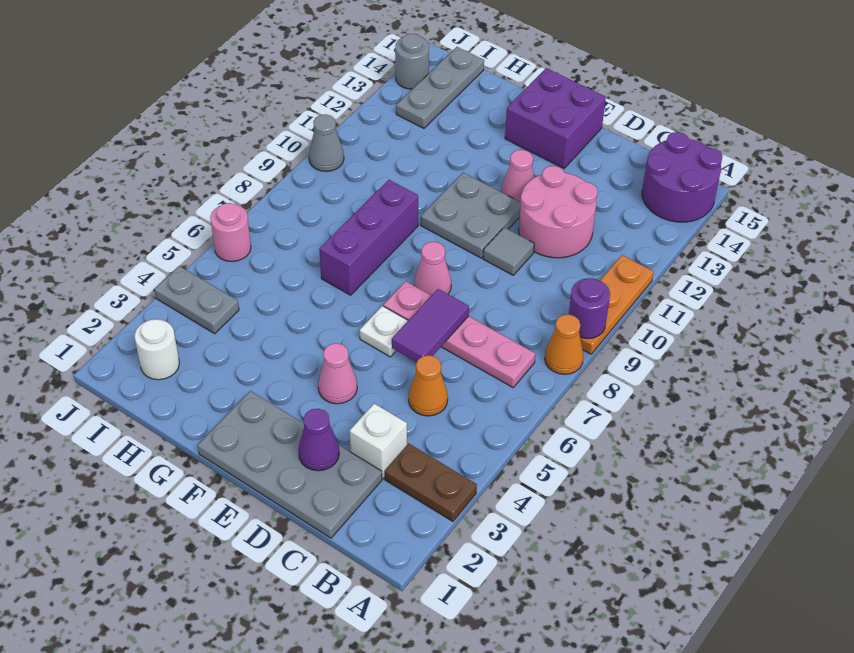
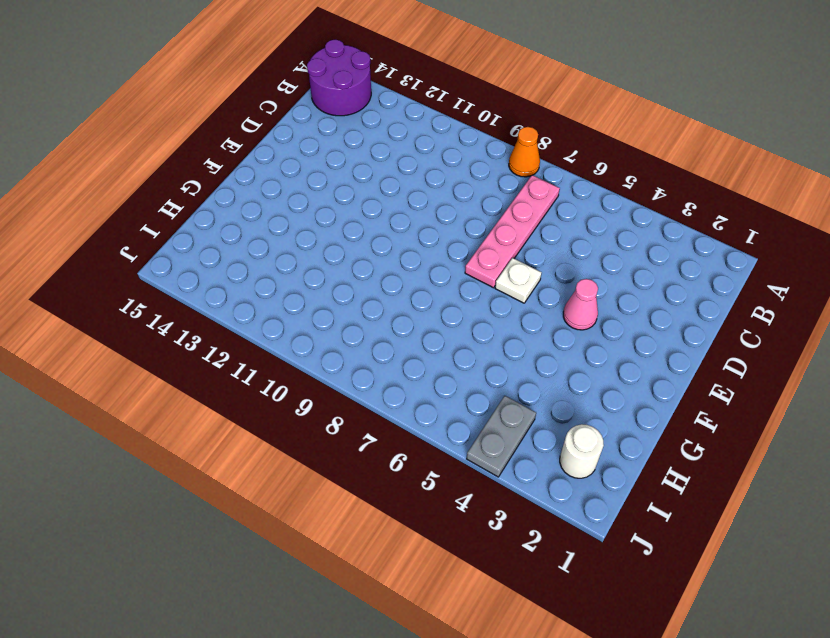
none -> brown 1x2 plate [385,444,477,521]
none -> orange 1x3 plate [580,255,654,354]
none -> grey 2x4 plate [198,391,382,538]

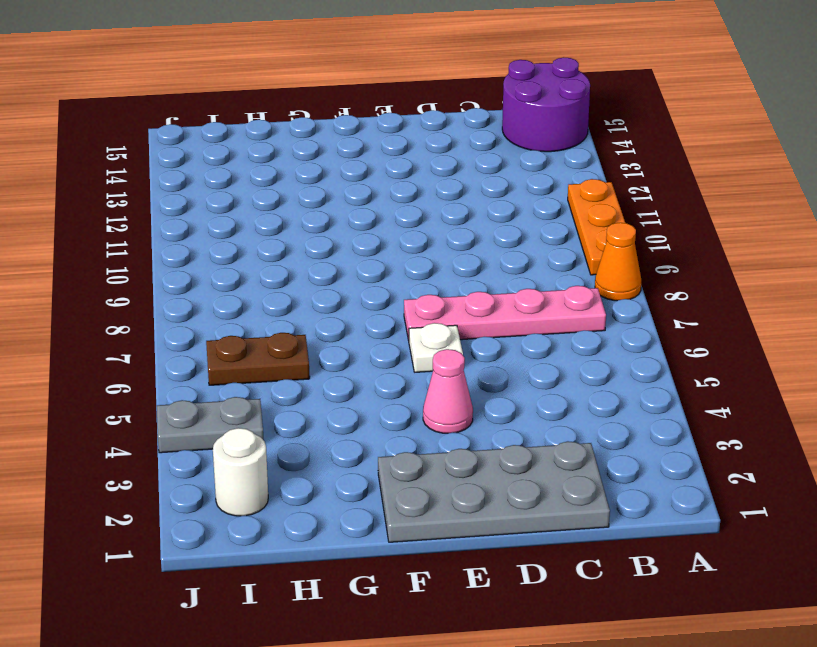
brown 1x2 plate [206,333,310,385] -> brown 1x2 plate moved to [385,444,477,521]
none -> white 1x1 brick [350,404,407,479]
none -> orange 1x1 cone [409,355,448,416]
none -> pink 2x2 round brick [519,166,598,258]

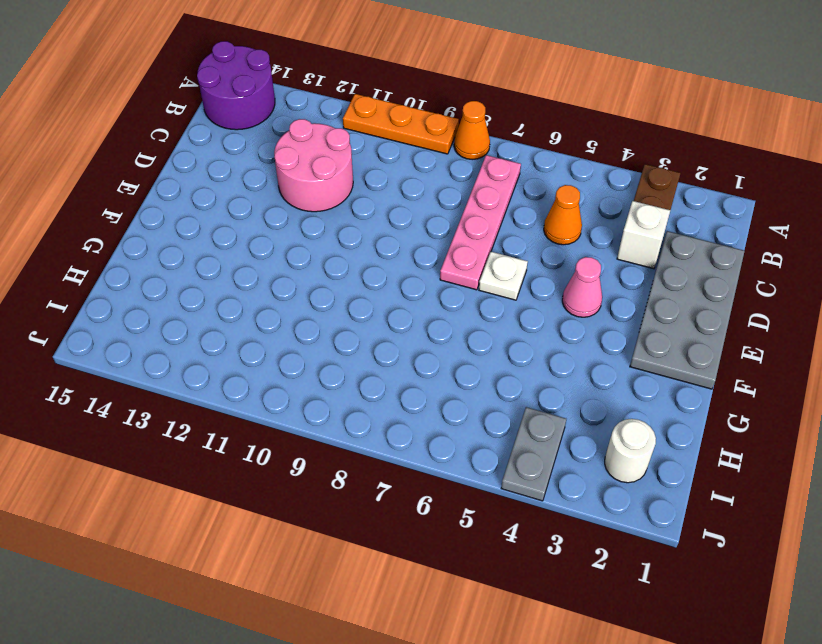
none -> grey 1x1 tile [483,228,534,275]
none -> pink 1x1 cone [414,242,451,295]
none -> grey 2x2 plate [421,173,521,258]

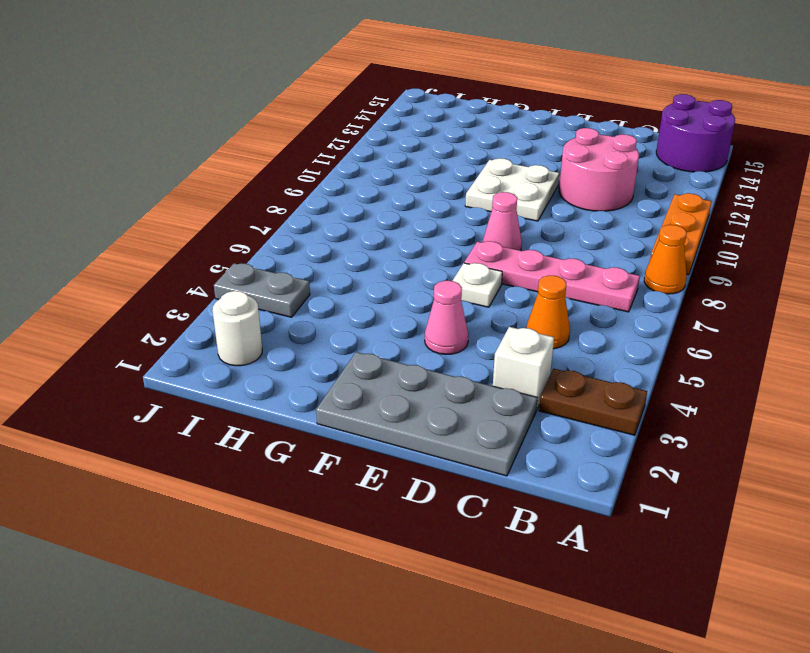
white 2x2 plate [465,158,559,221] -> grey 2x2 plate [421,173,521,258]
none -> grey 1x1 tile [483,228,534,275]
none -> pink 1x1 cone [501,150,534,202]
none -> purple 2x2 brick [505,68,606,168]

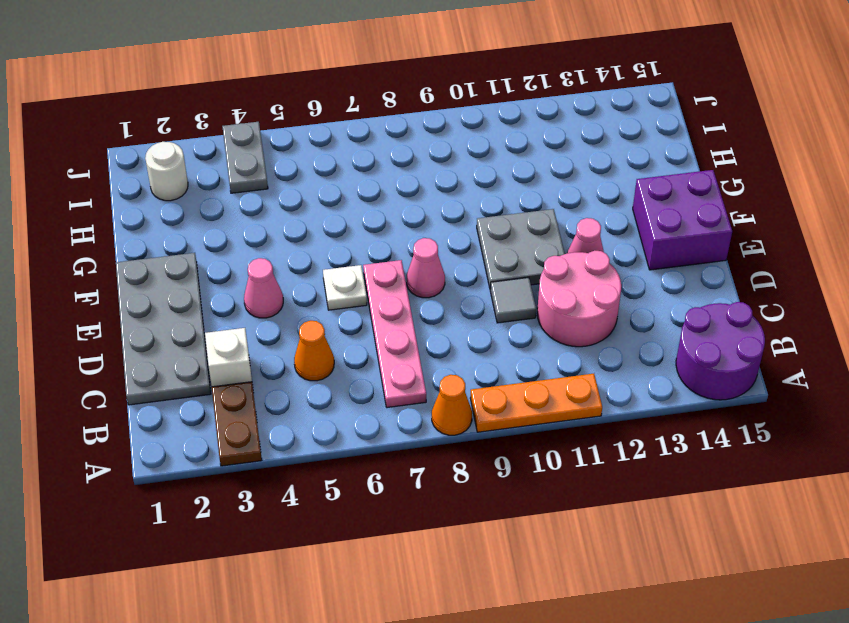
none -> purple 1x3 brick [319,180,418,295]
none -> grey 1x3 plate [396,47,484,128]
none -> pink 1x1 round brick [210,203,251,262]

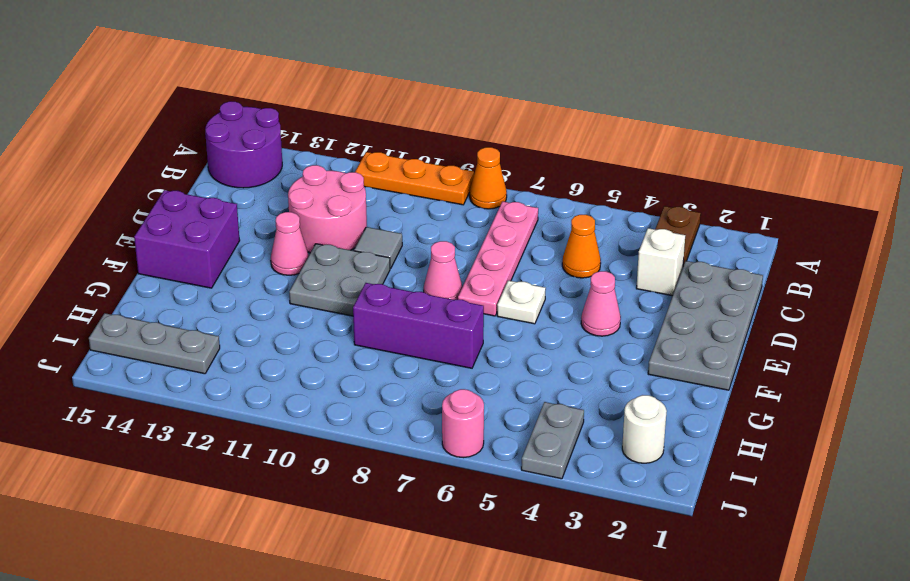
none -> grey 1x1 cone [309,114,344,171]
none -> grey 1x1 round brick [395,34,429,89]
none -> purple 1x1 round brick [569,278,610,339]

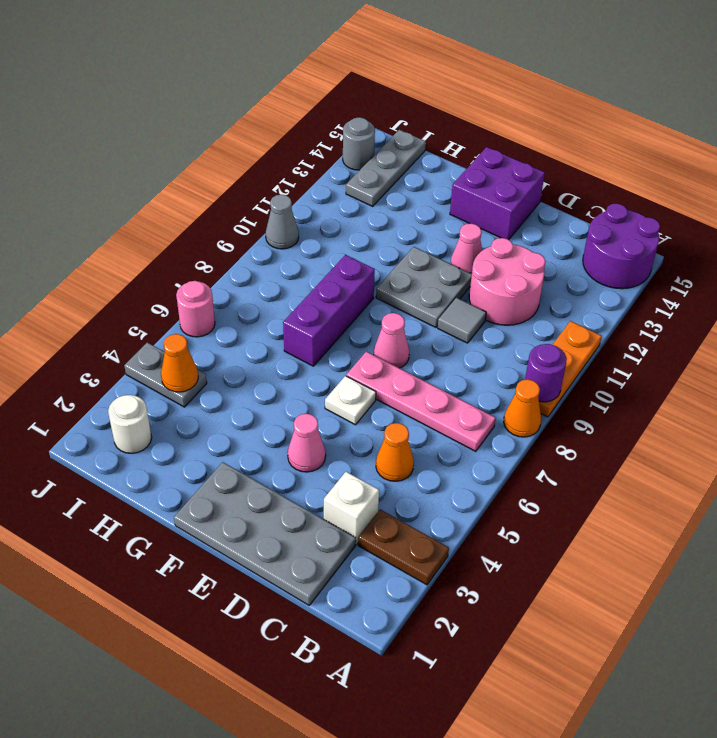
orange 1x1 cone [161,334,198,392] -> none
none -> purple 1x1 cone [298,409,339,471]
none -> purple 1x2 tile [392,289,469,362]

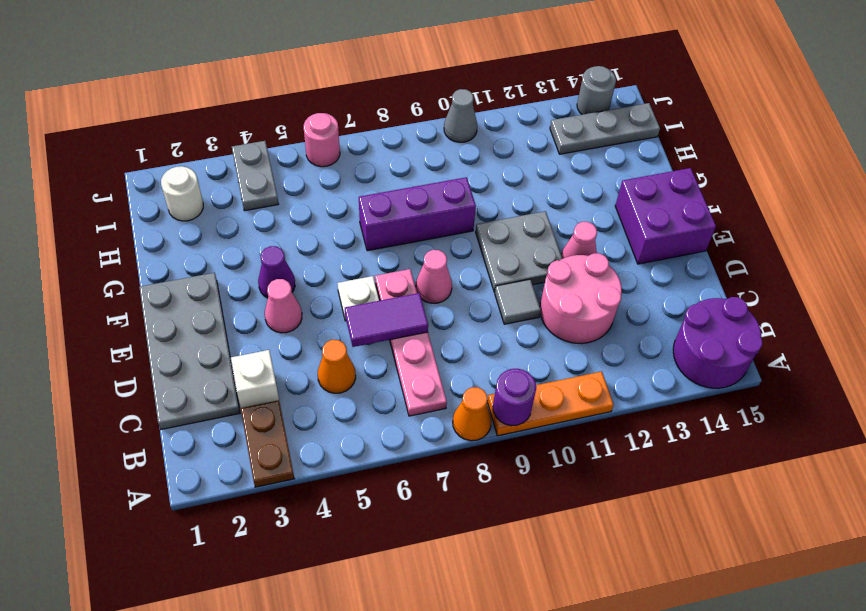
purple 1x1 cone [258,246,295,298] -> purple 1x1 cone moved to [298,409,339,471]

